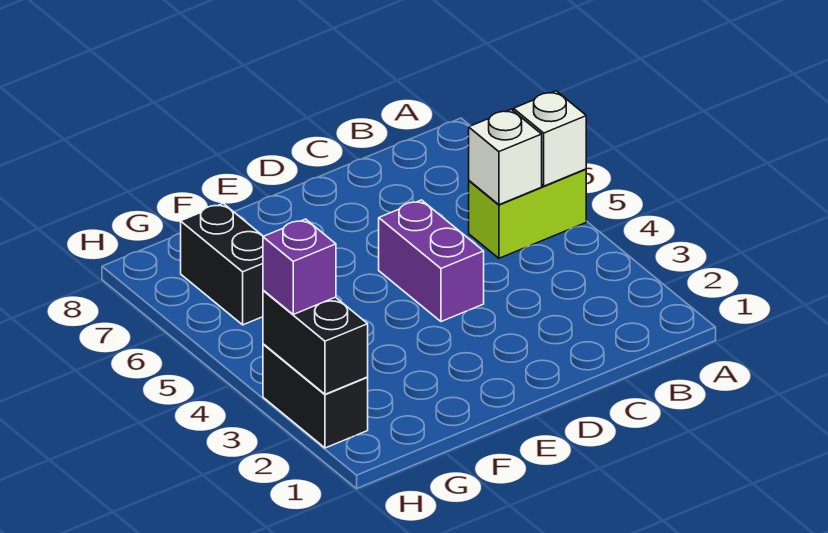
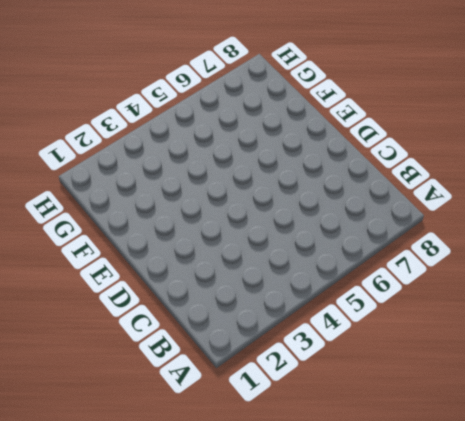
none -> lime 1x2 brick [469,169,586,258]
none -> purple 1x2 brick [379,200,484,322]

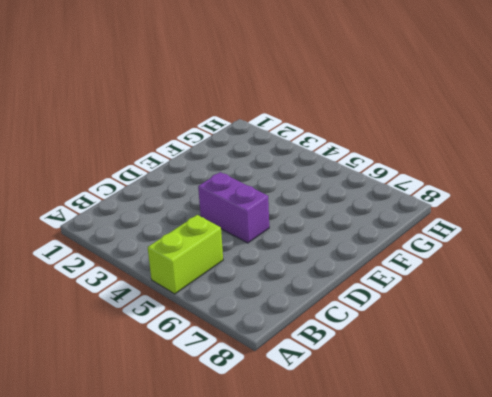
none -> black 1x2 brick [181,203,263,325]
none -> black 1x2 brick [263,344,368,448]

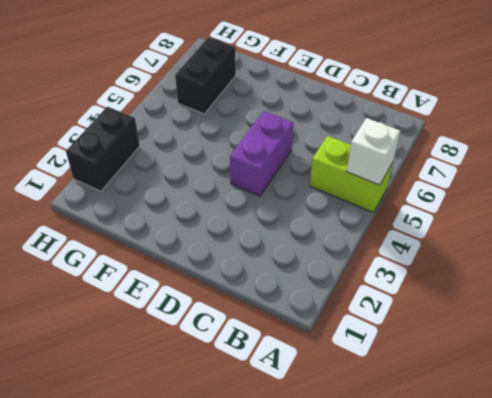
none -> white 1x1 brick [469,109,542,205]
none -> black 1x2 brick [263,290,368,394]

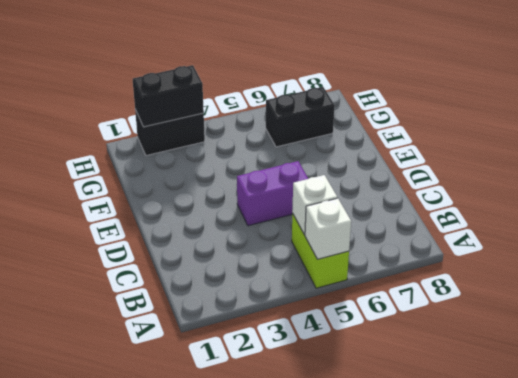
none -> purple 1x1 brick [263,219,336,314]

